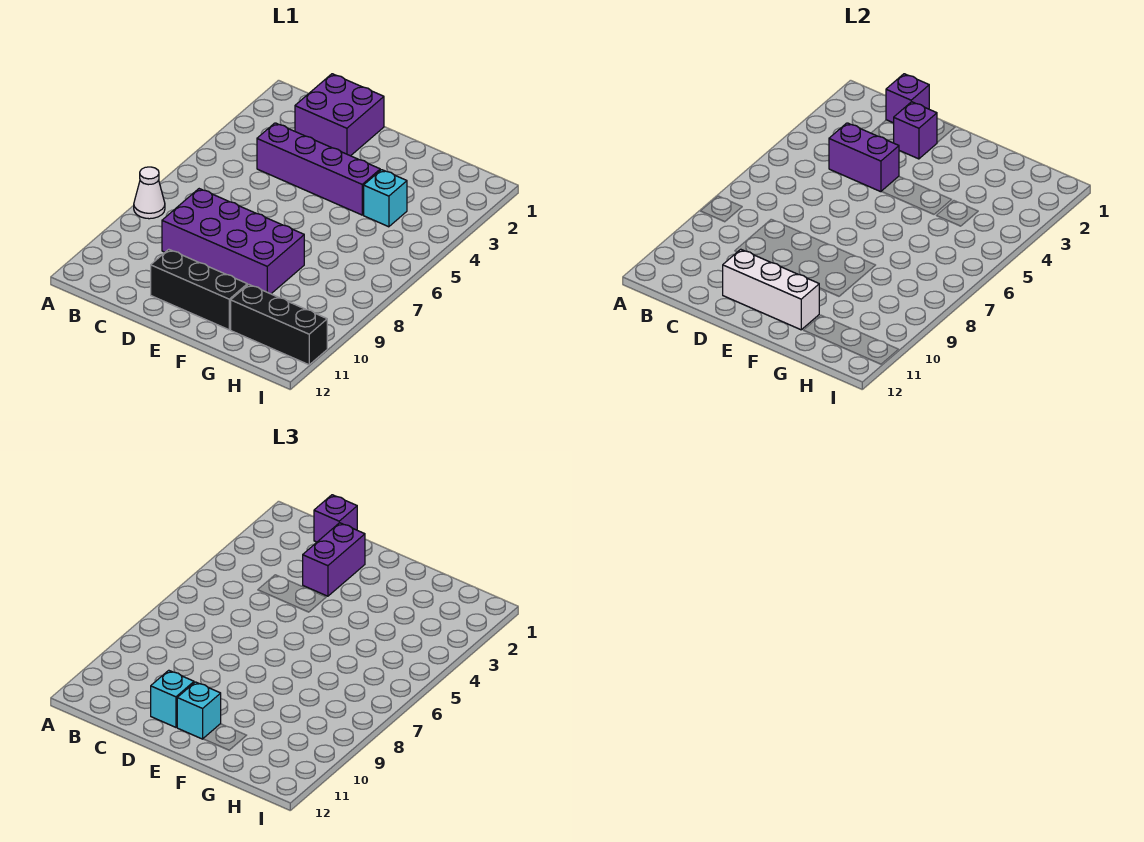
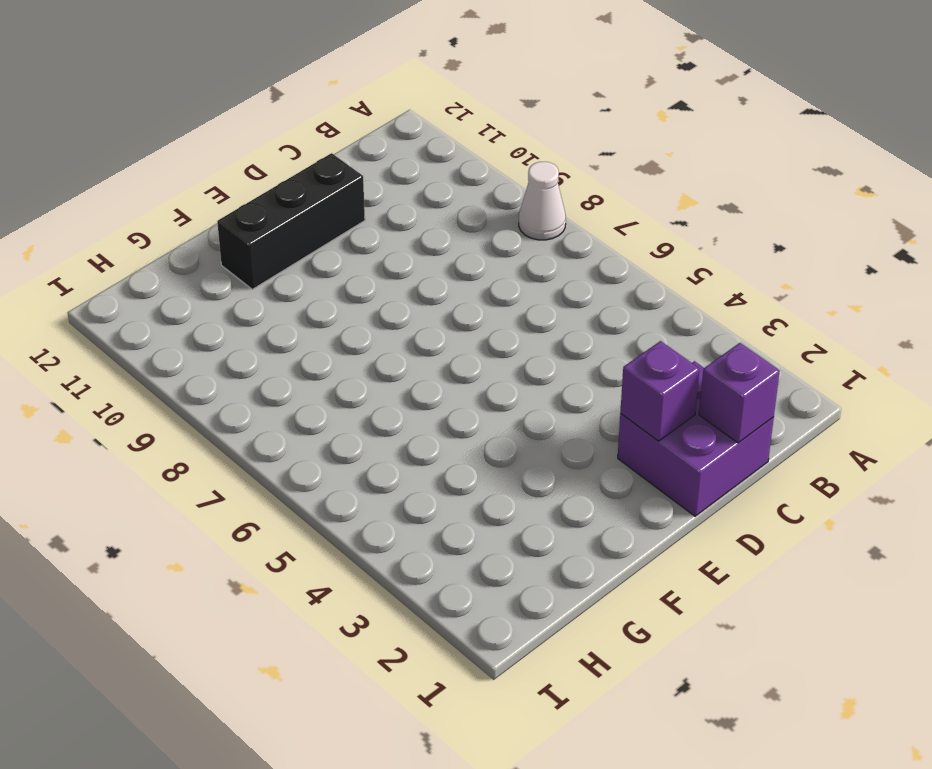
none -> purple 1x4 brick [257,123,380,215]
none -> purple 2x4 brick [162,189,304,294]
none -> cyan 1x1 brick [364,170,407,227]

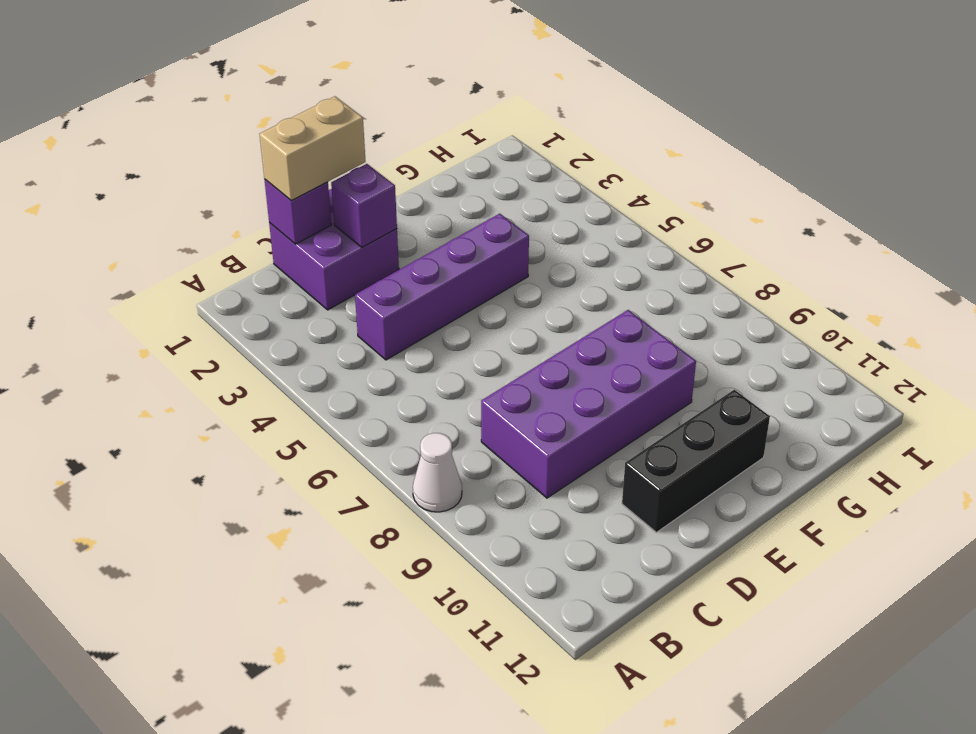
tan 1x2 brick [260,96,366,200] -> purple 1x1 brick [314,495,357,542]
none -> cyan 1x1 brick [364,170,407,227]
none -> black 1x3 brick [231,284,327,365]
none -> purple 1x2 brick [829,123,899,192]

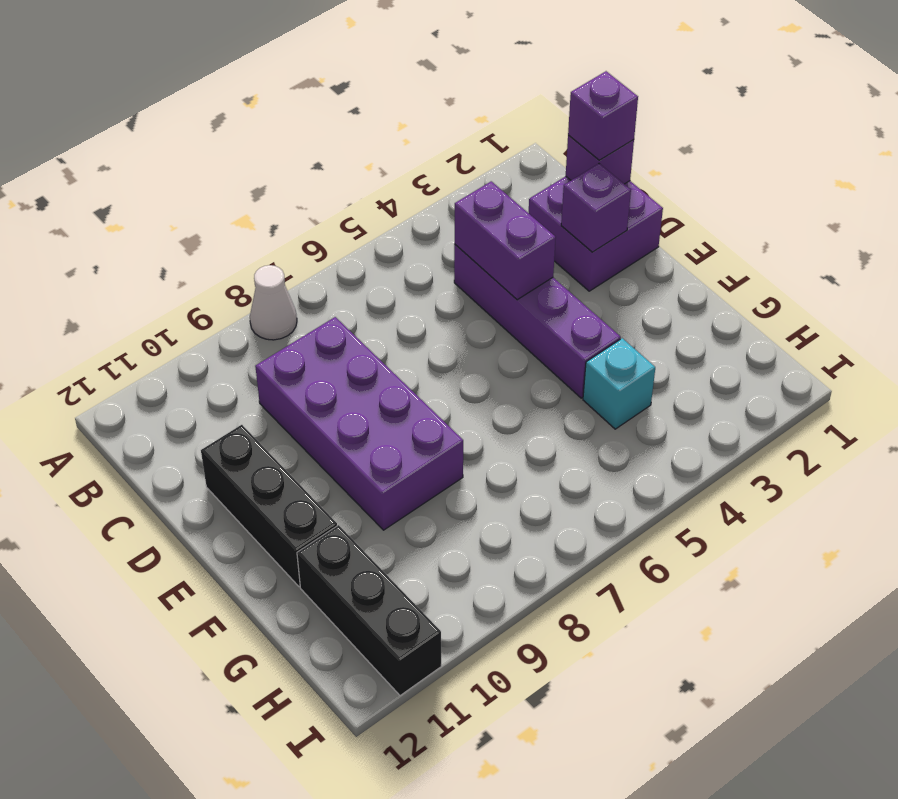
none -> white 1x3 brick [723,249,819,330]
none -> purple 1x2 brick [303,523,365,596]
none -> cyan 1x1 brick [151,670,194,727]

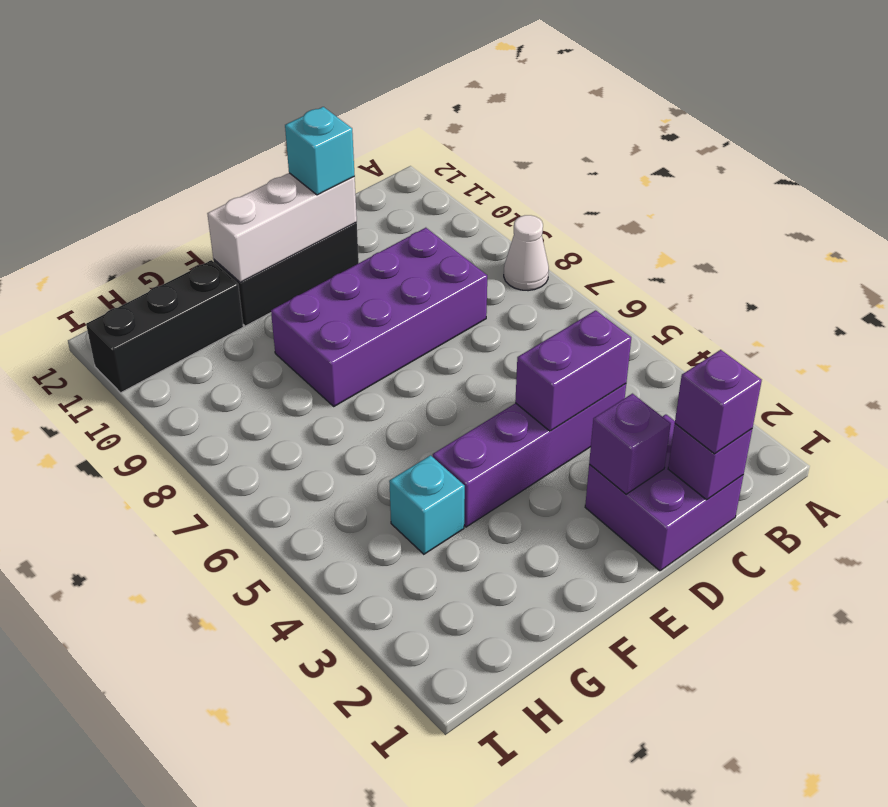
none -> purple 1x2 brick [303,523,365,596]
none -> cyan 1x1 brick [177,682,221,739]

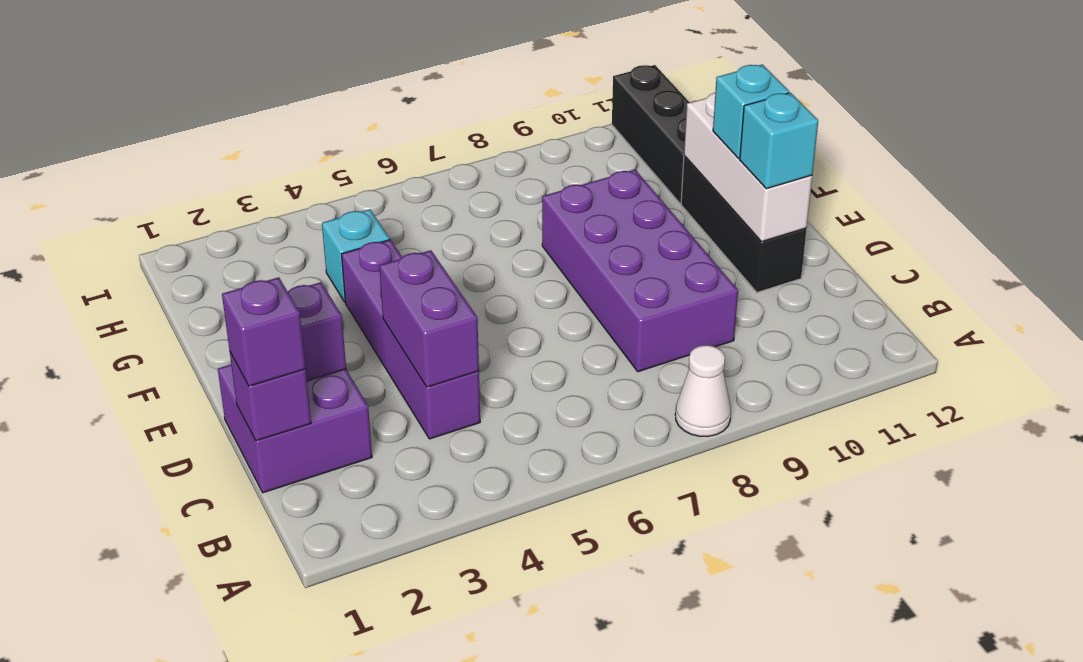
none -> purple 1x2 brick [303,523,365,596]

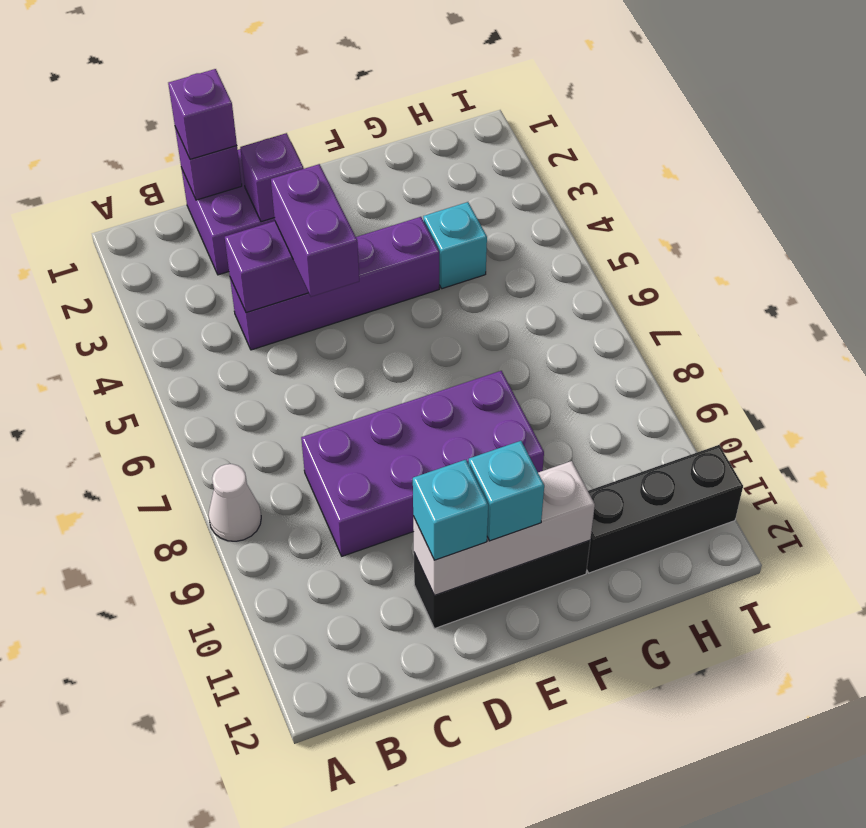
purple 1x2 brick [271,164,359,297] -> purple 1x2 brick moved to [303,523,365,596]

